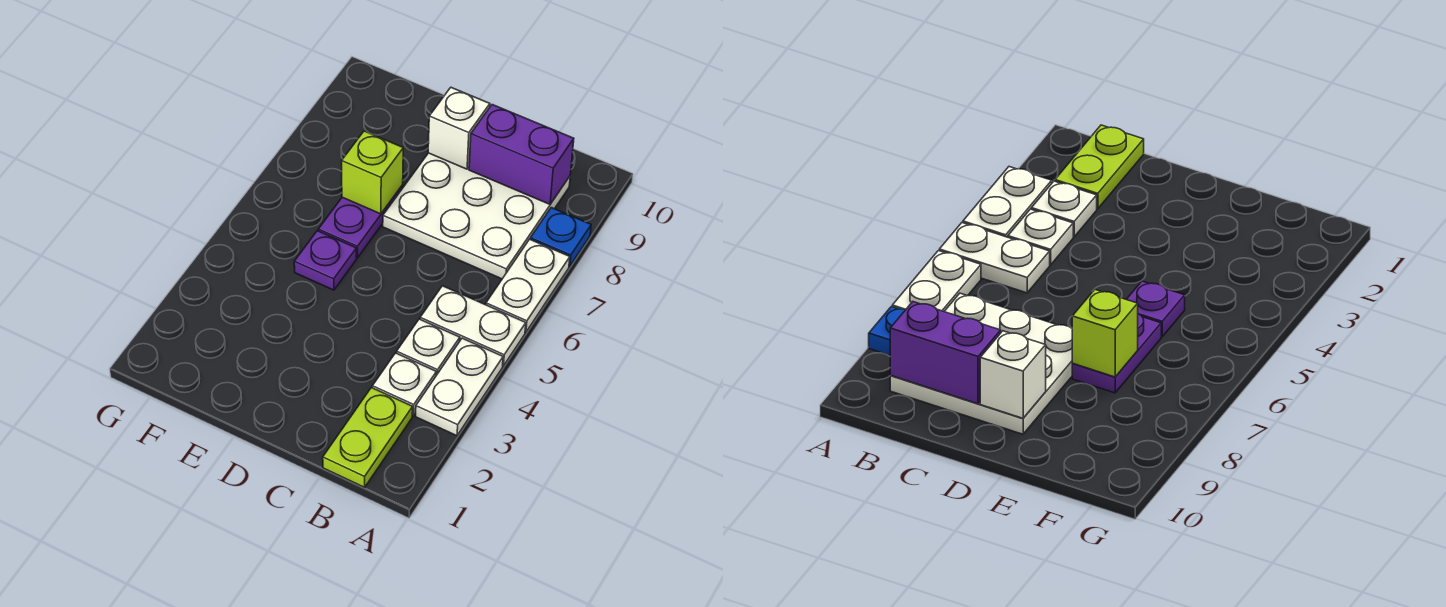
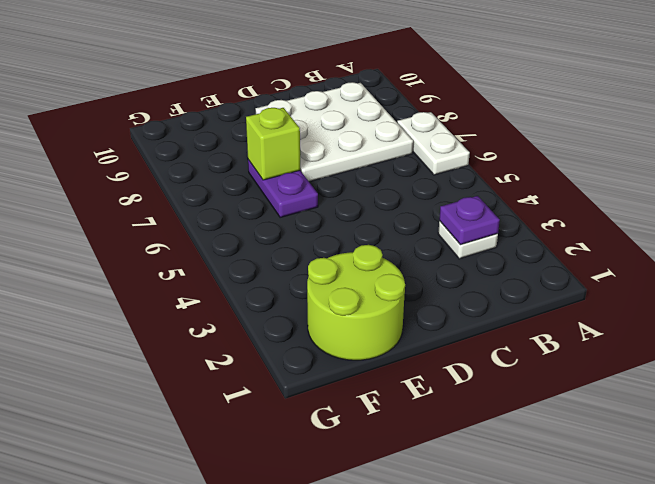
purple 1x1 plate [439,196,500,245] -> purple 1x1 plate moved to [294,231,357,290]
lime 2x2 round brick [307,245,405,360] -> none
none -> white 1x2 plate [416,338,503,436]
none -> white 1x2 plate [420,286,526,366]
none -> blue 1x1 plate [530,208,591,266]

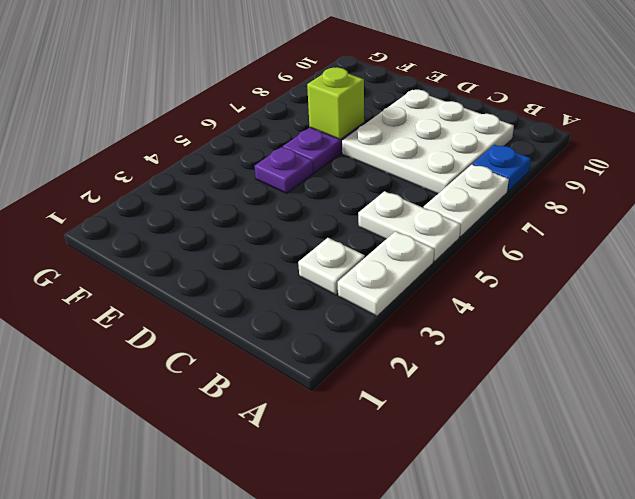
none -> lime 1x2 plate [323,388,413,487]
none -> white 1x1 plate [397,319,460,375]
none -> purple 1x2 brick [469,105,574,204]

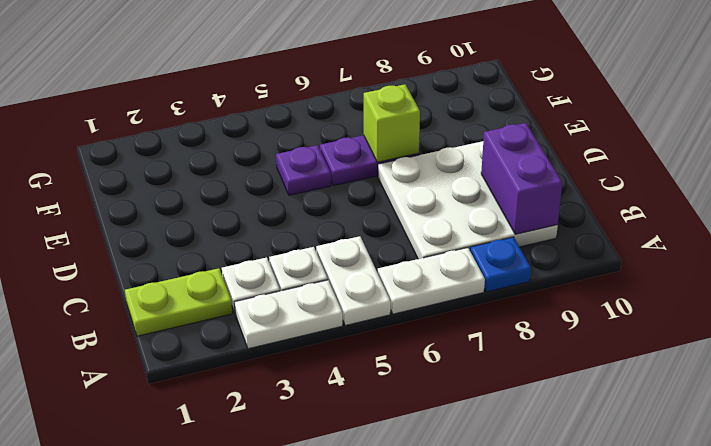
none -> white 1x1 brick [428,88,490,169]

